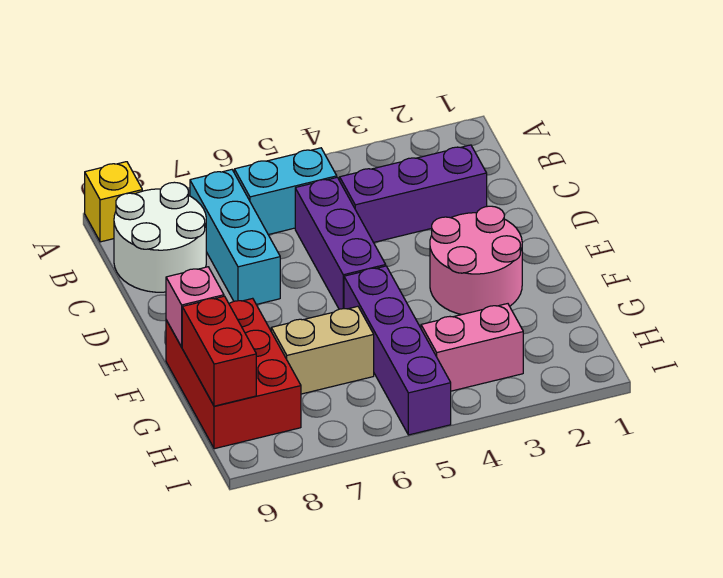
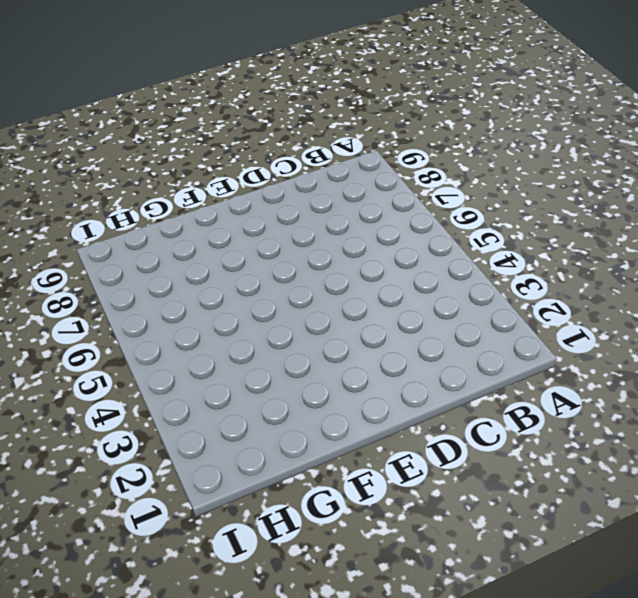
none -> yellow 1x1 brick [85,162,142,242]
none -> cyan 1x2 brick [234,148,337,235]
none -> cyan 1x3 brick [190,170,280,304]

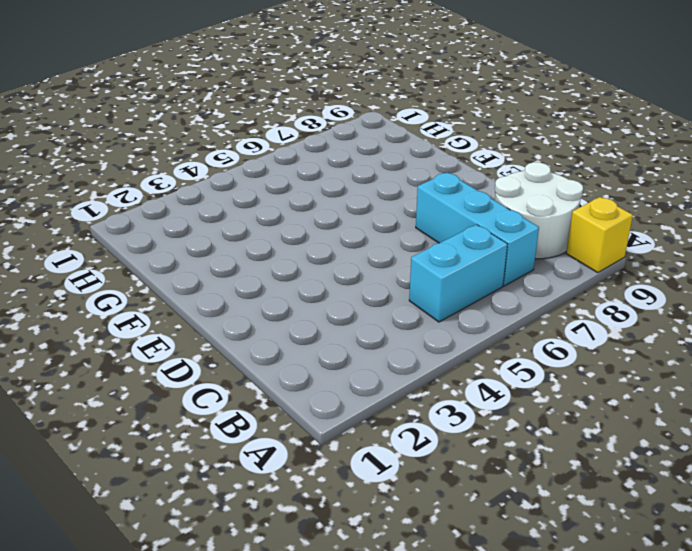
none -> purple 1x3 brick [340,145,487,242]
none -> purple 1x3 brick [295,177,386,309]
none -> pink 2x2 round brick [430,206,522,315]

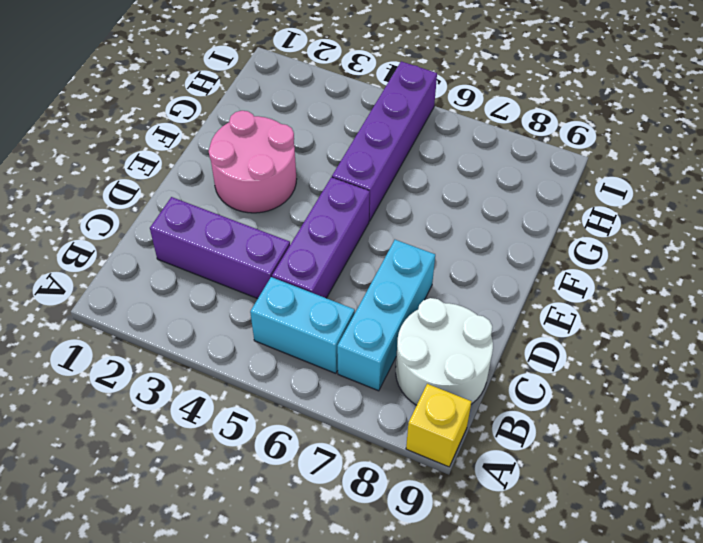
none -> red 2x3 brick [166,298,301,449]
none -> tan 1x2 brick [271,306,374,394]
none -> pink 1x2 brick [421,304,523,391]

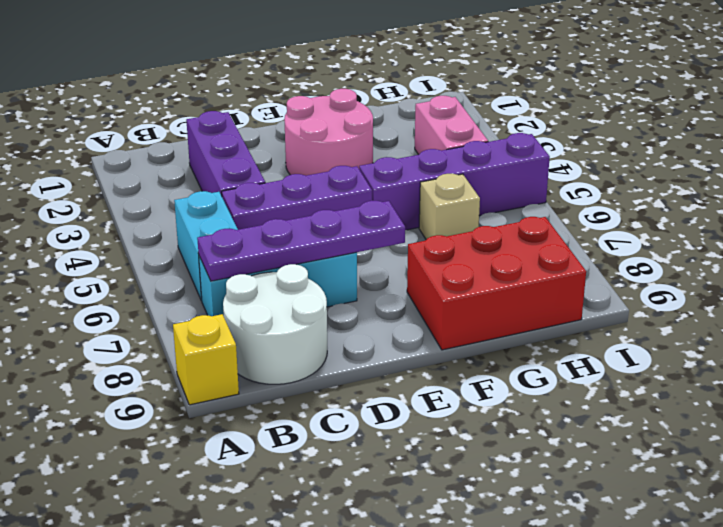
purple 1x4 plate [197,201,405,281] -> none
tan 1x1 brick [419,174,480,239] -> tan 1x2 brick [271,306,374,394]
none -> pink 1x1 brick [166,267,224,347]
none -> red 1x2 brick [182,296,256,406]

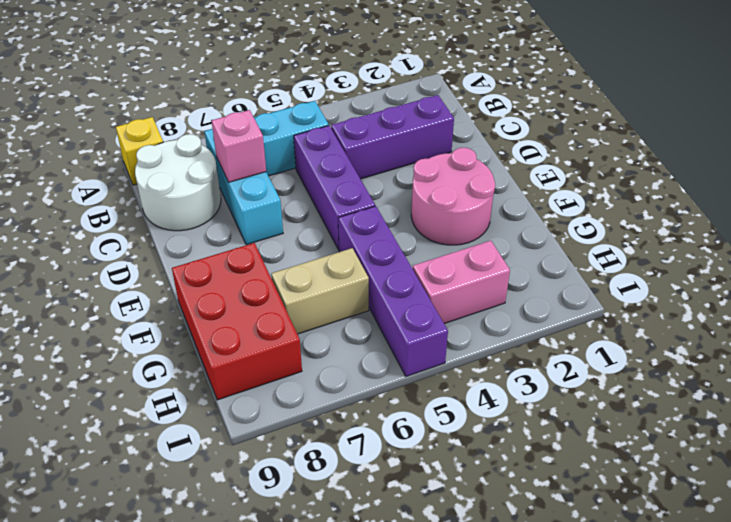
pink 1x1 brick [212,110,266,182] -> pink 1x1 brick moved to [166,267,224,347]
none -> red 1x2 brick [182,296,256,406]

